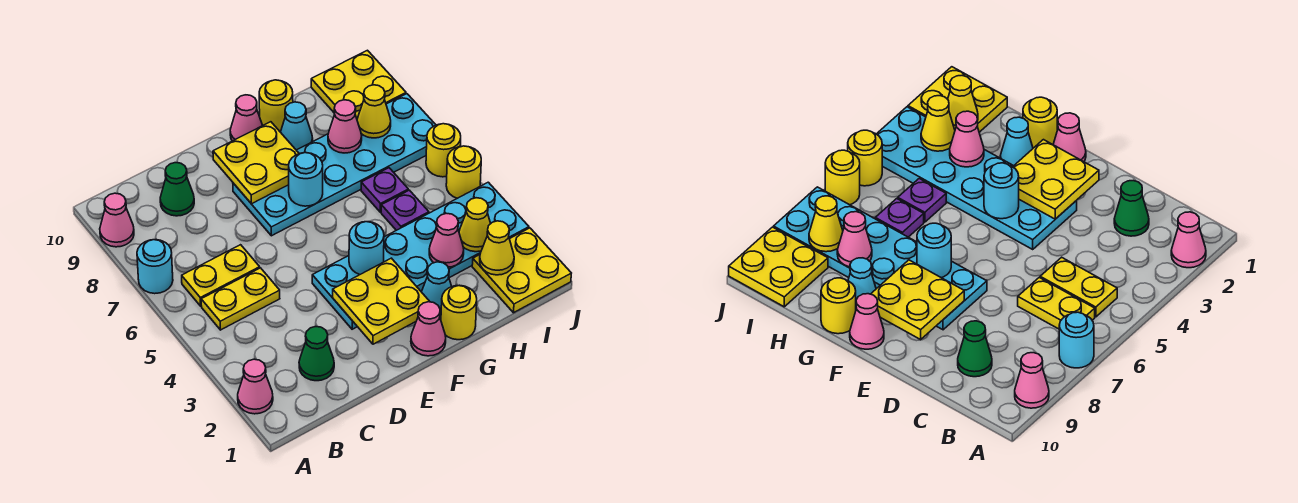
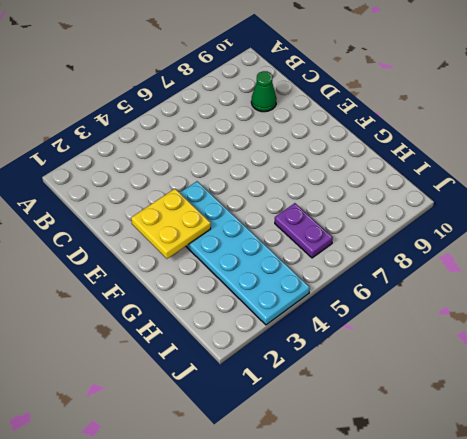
purple 1x2 plate [275,203,333,258] -> purple 1x1 plate [361,168,408,212]
none -> pink 1x1 cone [238,359,273,414]
none -> cyan 1x1 round brick [137,240,173,294]
none -> pink 1x1 cone [100,193,134,247]
none -> yellow 1x2 plate [201,268,280,330]

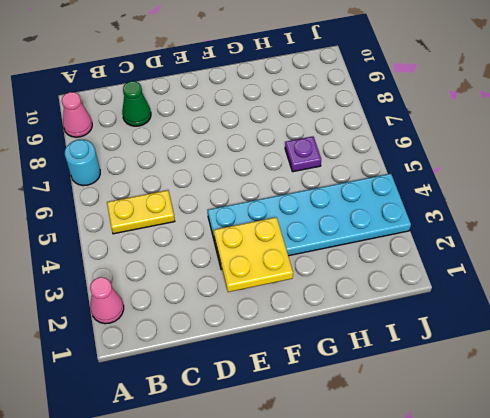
none -> yellow 1x2 plate [182,245,260,306]
none -> green 1x1 cone [299,327,334,381]
none -> cyan 2x6 plate [233,94,436,236]
none -> pink 1x1 cone [411,302,446,356]

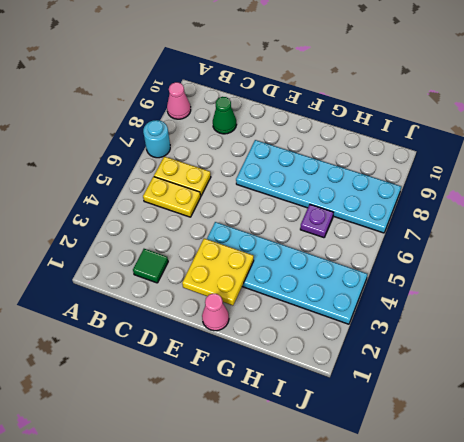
green 1x1 tile [133,249,168,283] -> green 1x1 cone [299,327,334,381]
none -> pink 1x1 cone [238,359,273,414]
none -> pink 1x1 cone [230,95,263,141]
none -> yellow 1x1 round brick [441,285,477,340]
none -> cyan 1x1 cone [422,262,452,316]

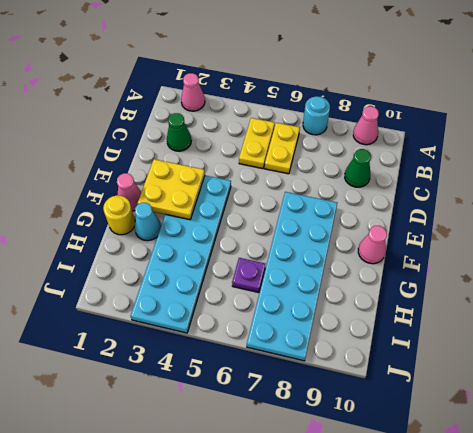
none -> cyan 1x1 cone [281,102,313,150]
none -> yellow 1x1 round brick [259,80,293,132]
none -> purple 1x1 plate [381,190,429,230]
none -> yellow 2x2 plate [472,228,571,313]

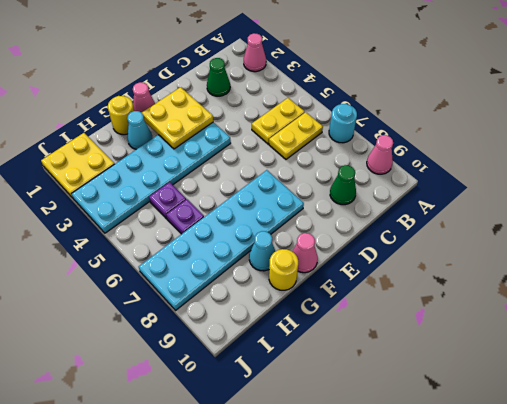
none -> yellow 2x2 plate [311,50,406,119]
none -> yellow 1x1 round brick [446,146,481,198]
none -> yellow 1x1 round brick [426,124,461,177]
none -> yellow 2x2 plate [213,122,299,204]

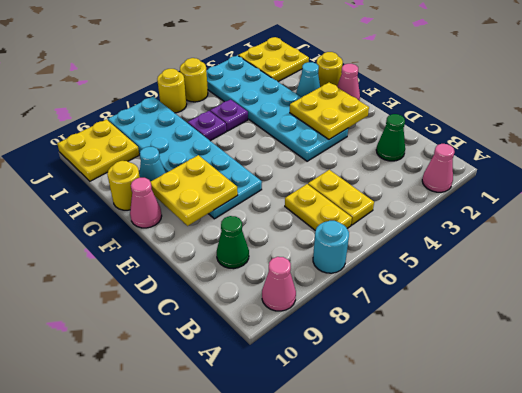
none -> cyan 1x1 round brick [349,222,384,274]
none -> cyan 1x1 round brick [289,153,323,206]
none -> pink 1x1 cone [429,213,464,267]
none -> pink 1x1 cone [328,100,362,153]

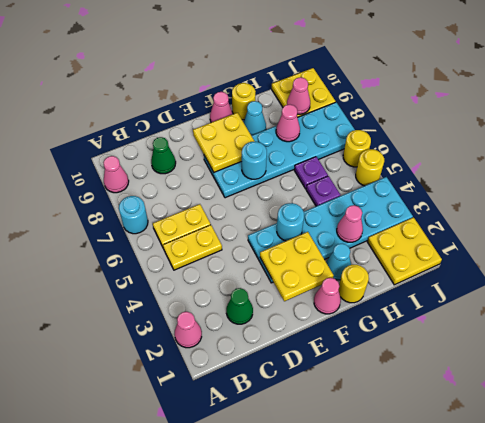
pink 1x1 cone [287,77,310,114] -> none
none -> yellow 1x1 cone [480,221,514,275]
none -> yellow 1x1 cone [459,198,491,252]
none -> yellow 1x1 cone [357,85,391,138]

